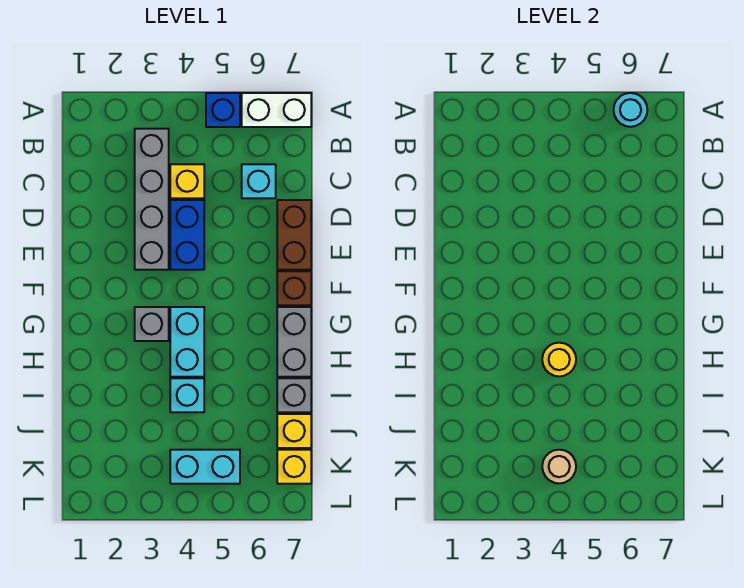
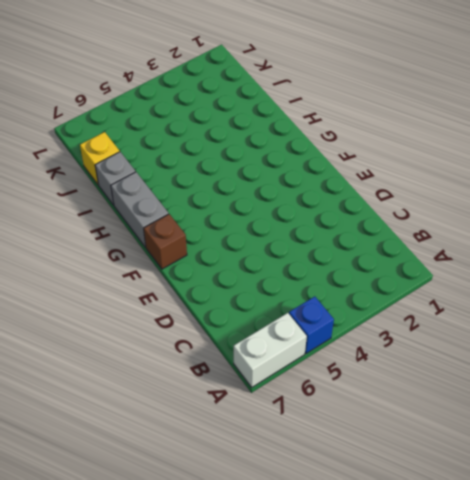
none -> grey 1x4 brick [135,129,169,270]
none -> yellow 1x1 brick [170,164,204,198]
none -> cyan 1x1 brick [242,164,276,198]

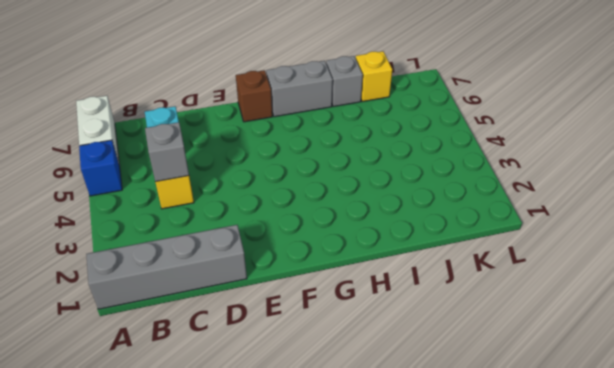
grey 1x4 brick [86,225,247,309] -> grey 1x4 brick moved to [135,129,169,270]
grey 1x1 brick [145,122,189,182] -> grey 1x1 brick moved to [135,307,169,341]
none -> blue 1x2 brick [170,200,204,270]
none -> brown 1x2 brick [277,200,311,270]
none -> cyan 1x2 brick [170,307,204,377]

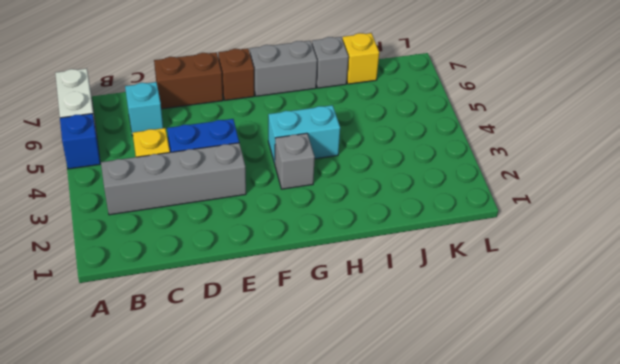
none -> cyan 1x1 brick [170,378,204,412]
none -> cyan 1x2 brick [170,450,240,484]
none -> yellow 1x1 brick [277,450,311,484]

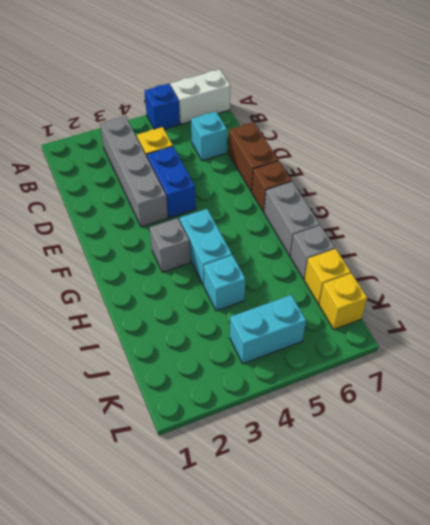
none -> cyan 1x1 round brick [614,93,647,127]
none -> yellow 1x1 round brick [542,343,576,376]
none -> tan 1x1 round brick [542,450,576,483]

